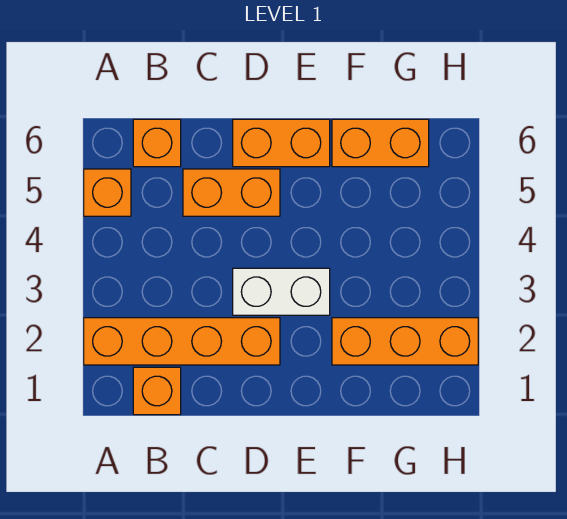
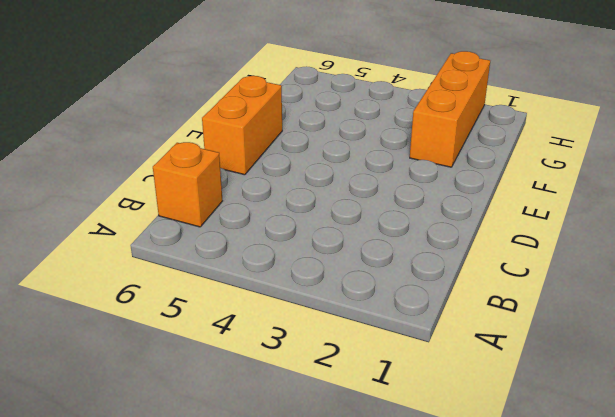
none -> orange 1x4 brick [84,318,280,365]
none -> orange 1x1 brick [84,169,131,216]

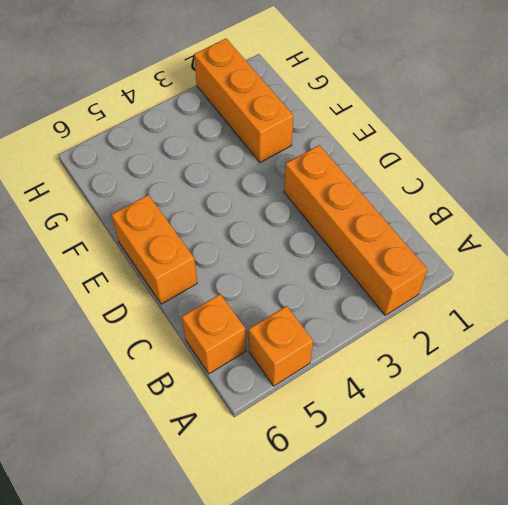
none -> orange 1x1 brick [133,367,181,415]
none -> orange 1x2 brick [183,169,280,216]

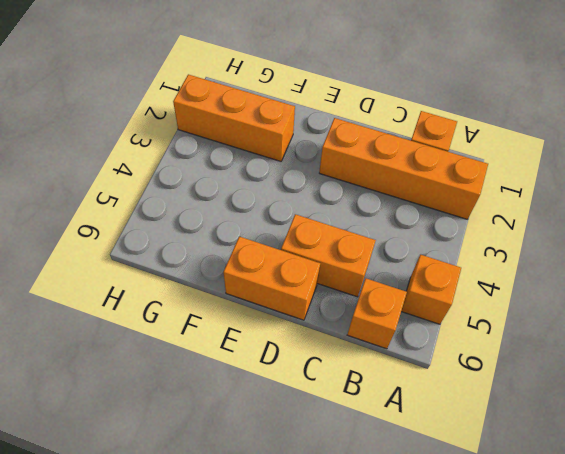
none -> white 1x2 brick [233,268,330,315]
none -> orange 1x2 brick [332,119,429,167]

